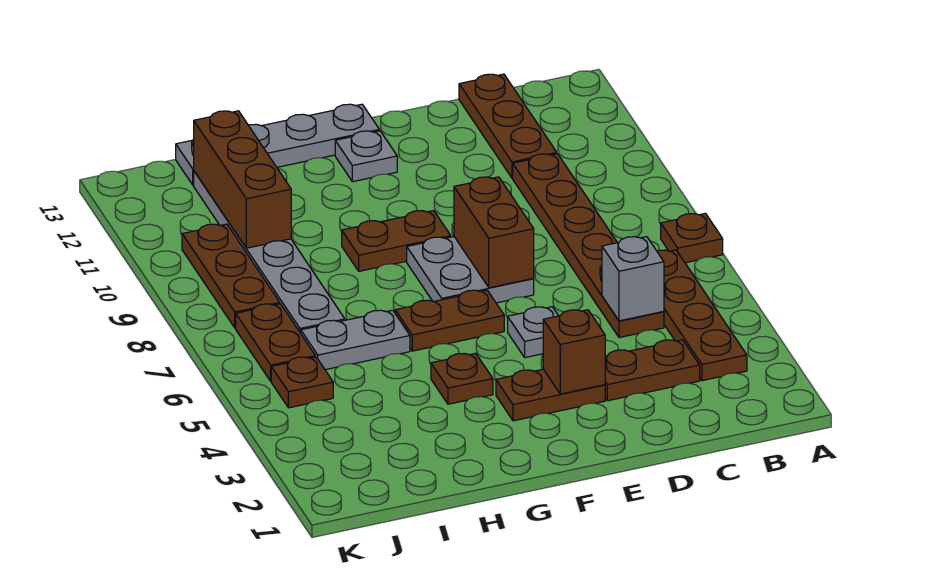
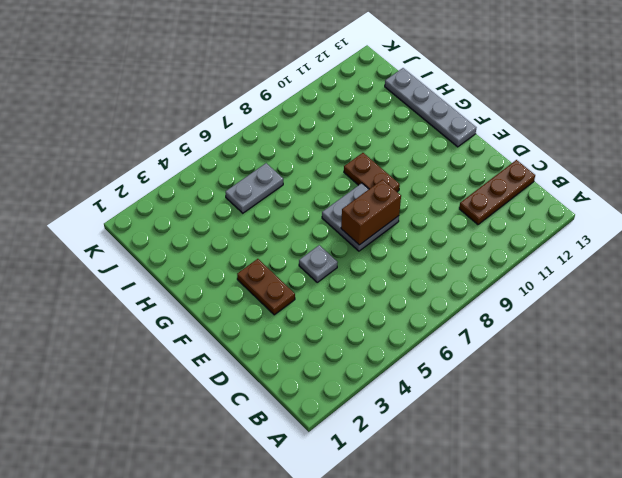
grey 1x2 plate [225,163,283,213] -> grey 1x2 plate turned to [301,310,410,370]
none -> brown 1x1 plate [661,213,723,263]
none -> brown 1x4 plate [657,250,747,381]
none -> brown 1x2 plate [605,340,700,401]

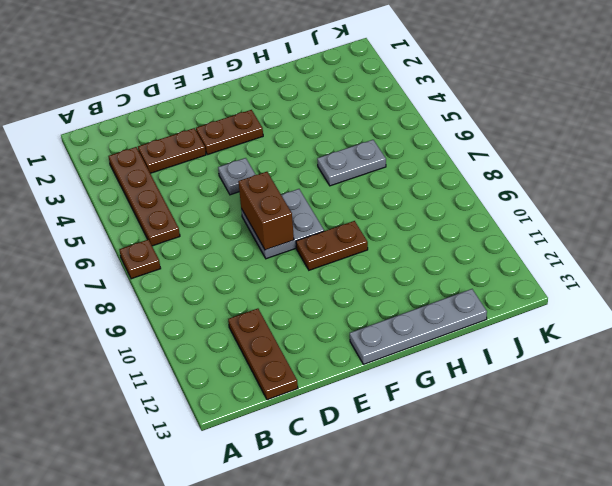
none -> brown 1x6 plate [513,154,664,338]
none -> brown 1x2 plate [395,290,504,351]
none -> grey 1x1 plate [335,131,397,182]

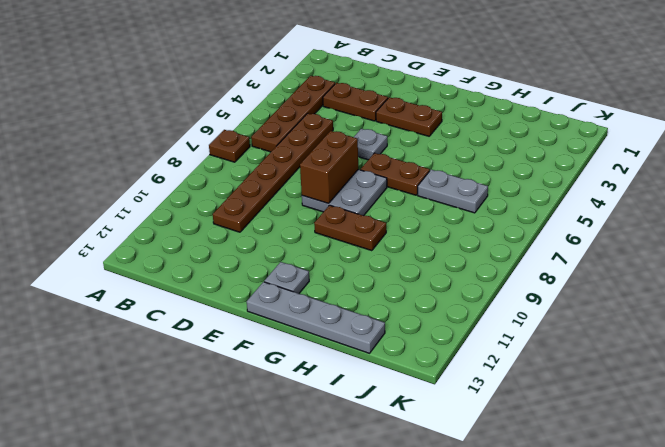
none -> brown 1x3 plate [459,74,557,178]
none -> brown 1x1 plate [431,353,493,404]
none -> grey 1x6 plate [194,171,345,333]

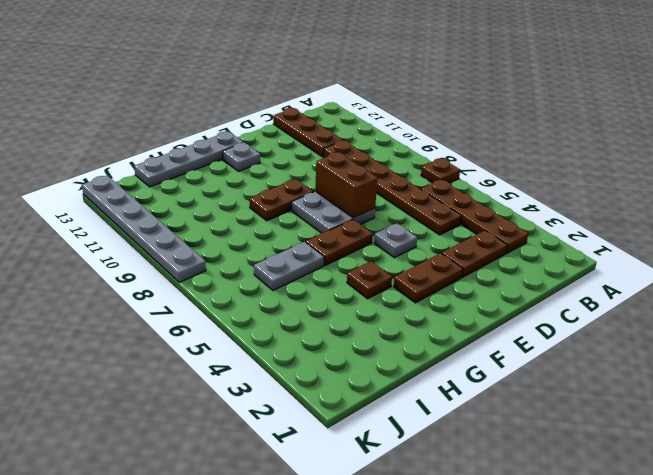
grey 1x6 plate [82,175,206,282] -> grey 1x6 plate moved to [194,171,345,333]
none -> brown 1x1 plate [271,357,333,408]
none -> brown 1x2 plate [236,304,315,381]
none -> brown 1x3 plate [182,224,280,328]

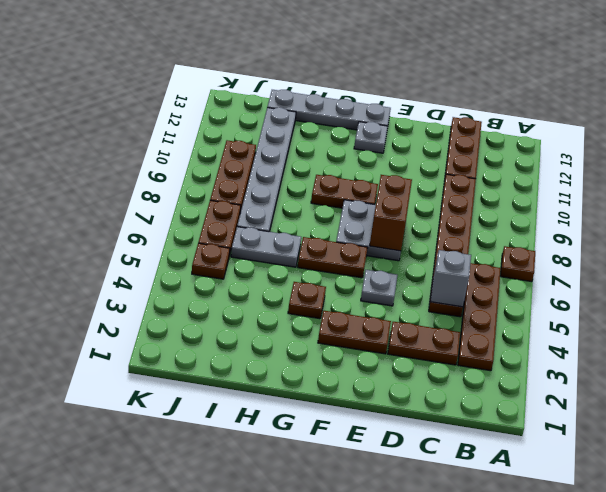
none -> brown 1x1 brick [543,310,605,394]
none -> brown 1x3 brick [194,111,291,248]

